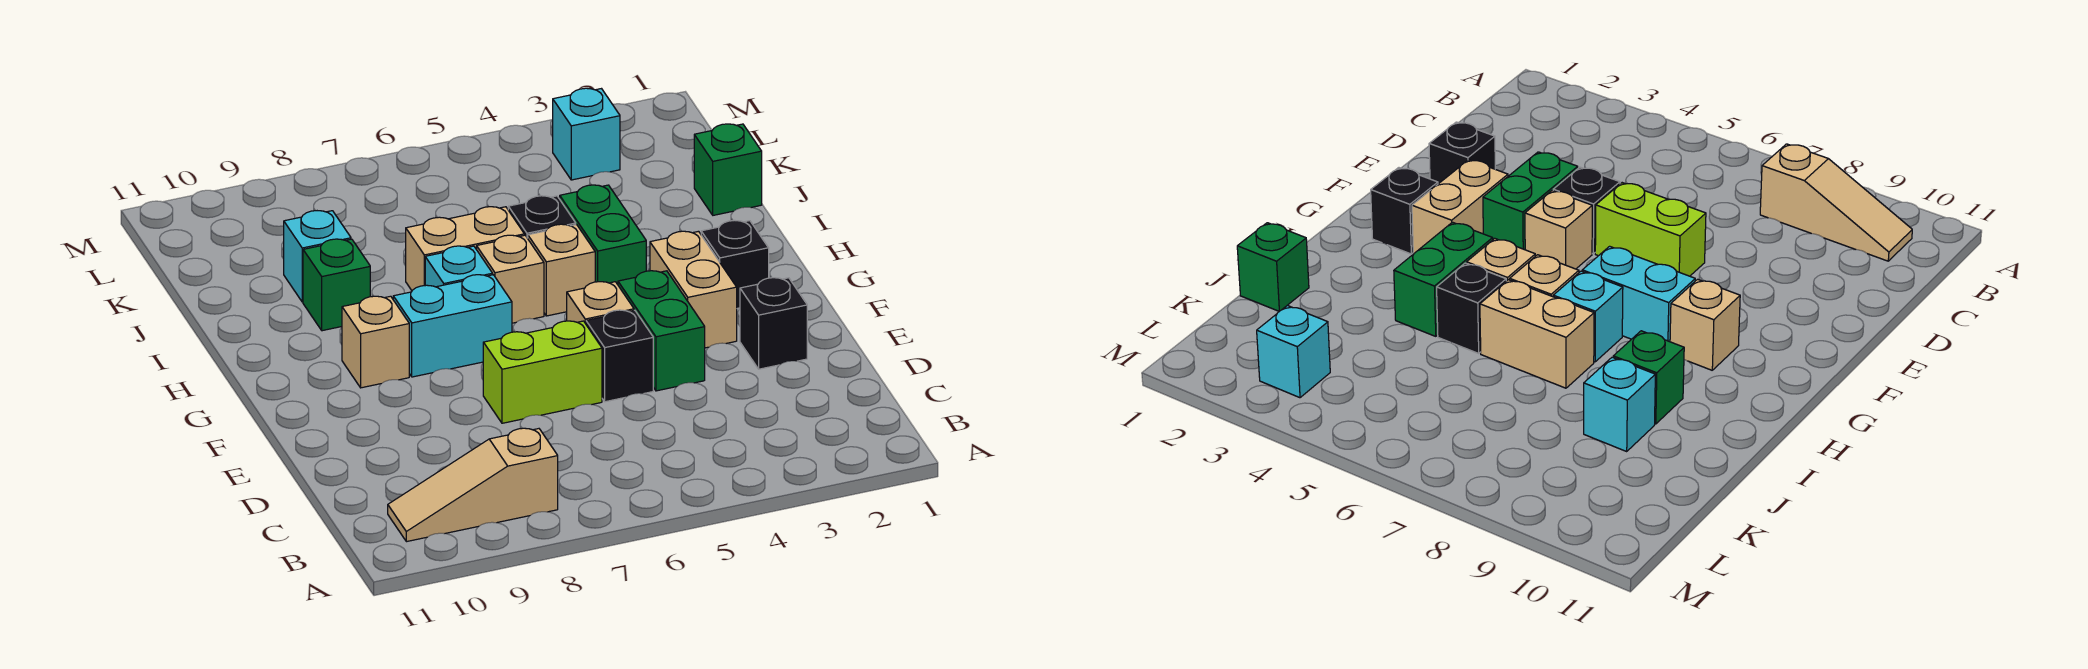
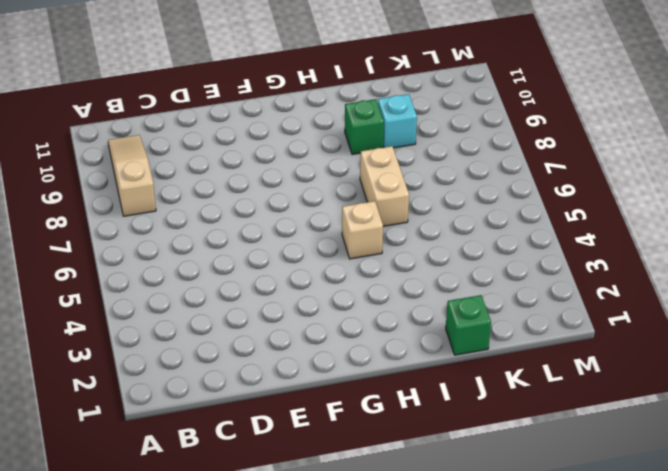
none -> black 1x1 brick [740,278,807,369]
none -> green 1x2 brick [618,271,705,391]
none -> black 1x1 brick [586,310,653,402]

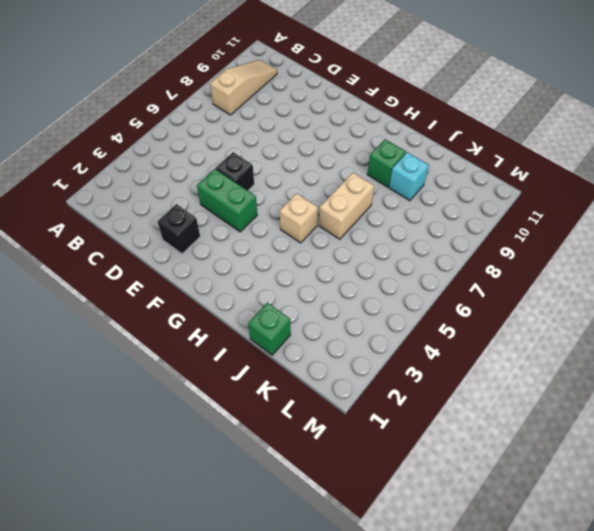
none -> lime 1x2 brick [483,321,602,423]
none -> tan 1x2 brick [650,231,737,348]
none -> tan 1x1 brick [567,282,634,324]

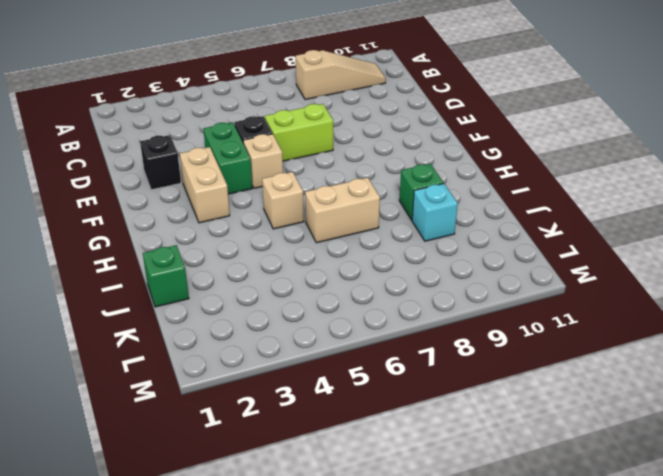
none -> black 1x1 brick [701,220,769,308]
none -> cyan 1x2 brick [393,275,512,377]
none -> tan 1x1 brick [342,296,409,388]

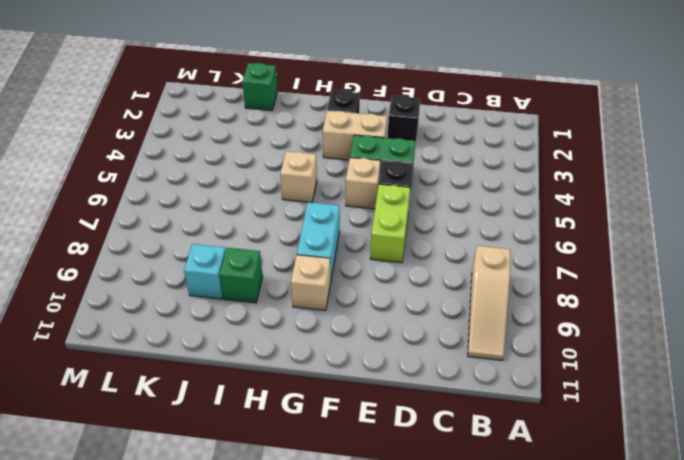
none -> green 1x2 brick [560,185,646,285]
none -> tan 1x1 brick [477,235,544,323]
none -> cyan 1x1 brick [425,246,493,287]

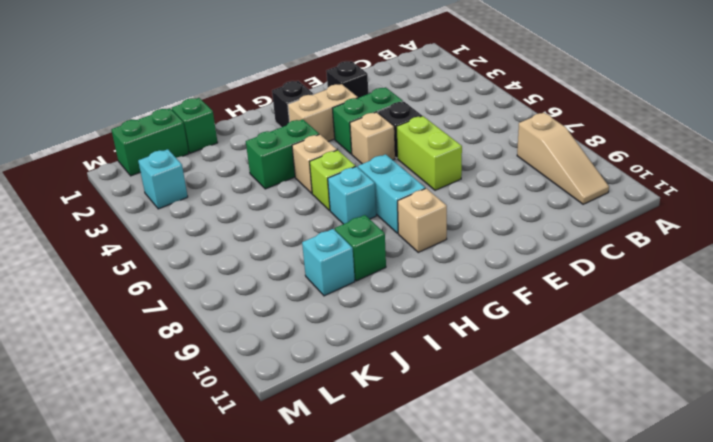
lime 1x1 brick [310,150,356,211] -> tan 1x1 brick [477,235,544,323]
green 1x2 brick [111,108,189,176] -> none
none -> black 1x1 brick [508,196,576,238]
none -> tan 1x2 brick [406,207,524,290]

